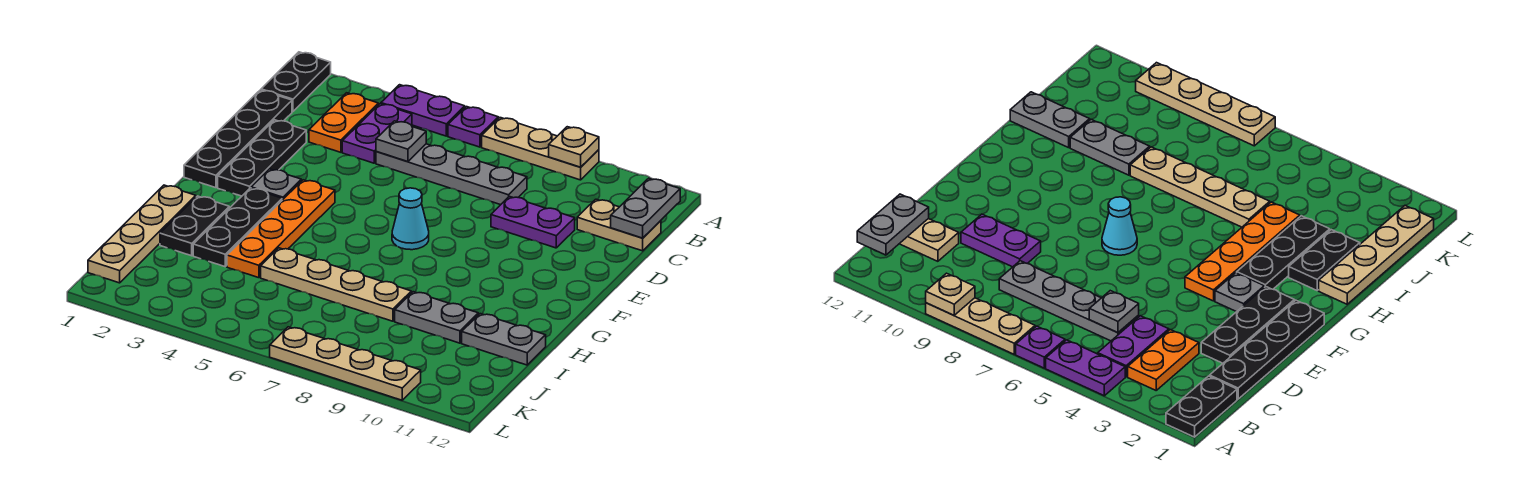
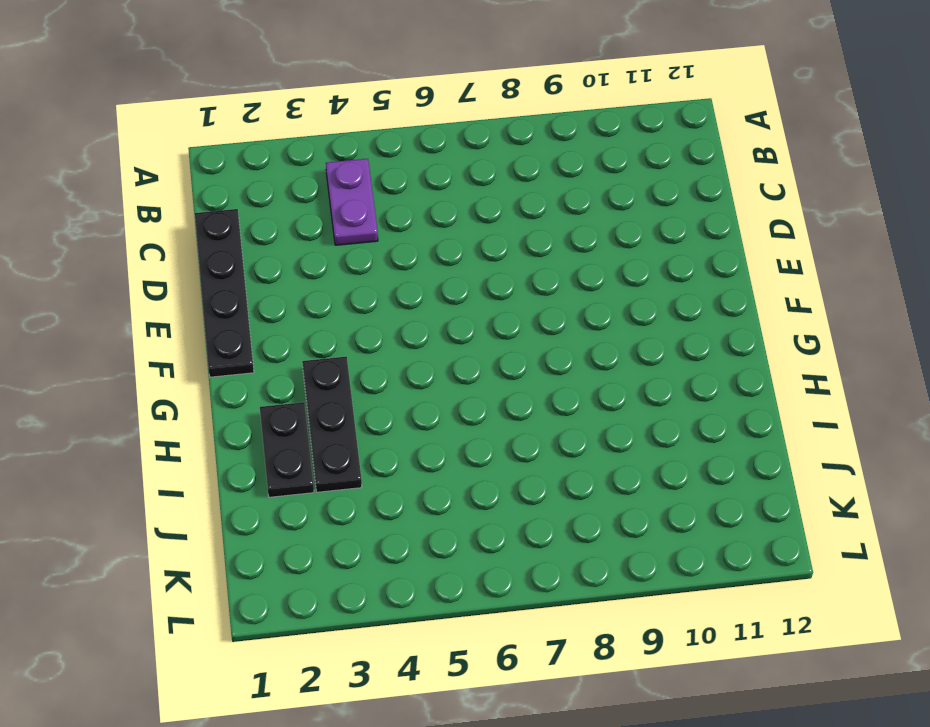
none -> black 1x2 plate [261,52,331,111]
none -> purple 1x2 plate [381,85,465,136]
none -> purple 1x1 plate [448,107,498,147]

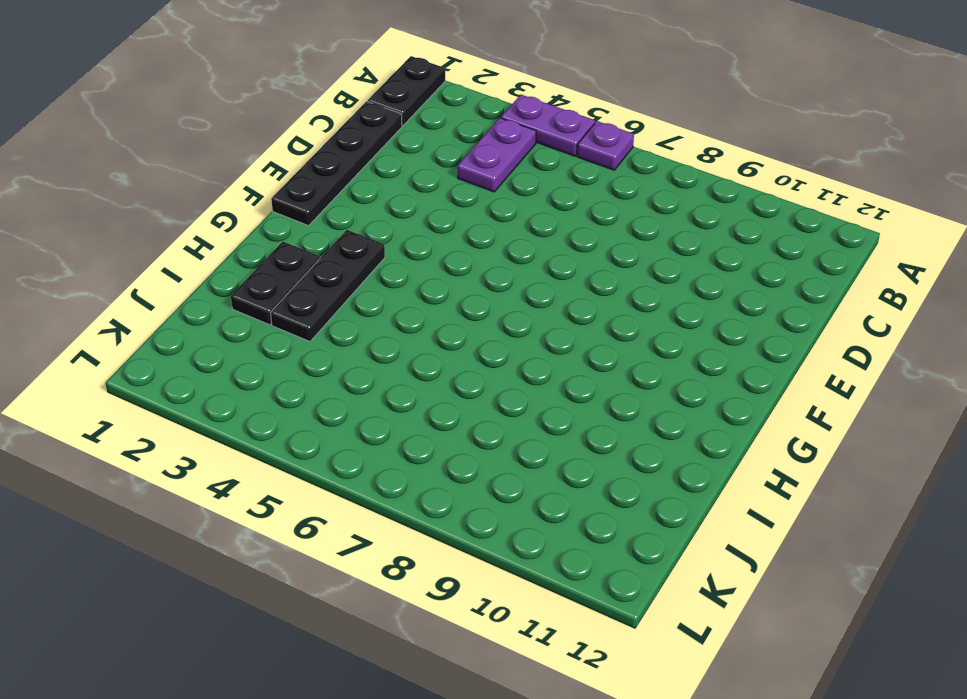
none -> tan 1x3 plate [482,118,599,180]
none -> orange 1x2 plate [309,93,378,152]
none -> grey 1x4 plate [376,144,527,205]

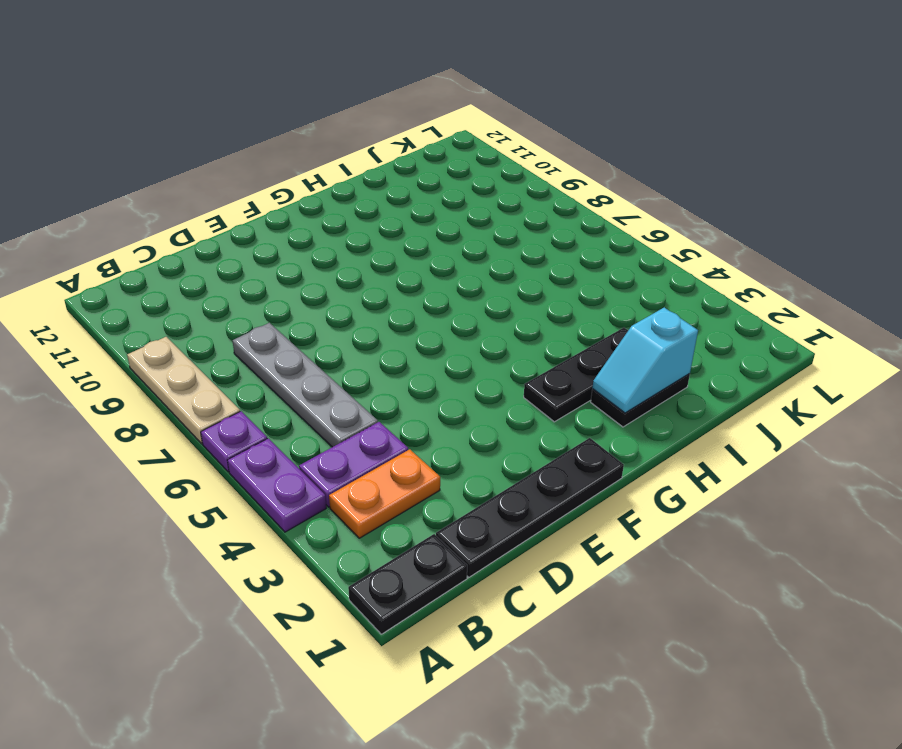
cyan 1x2 slope [592,307,698,413] -> none
none -> tan 1x2 plate [577,199,661,251]
none -> black 1x3 plate [218,120,306,196]
none -> purple 1x2 plate [491,196,575,248]

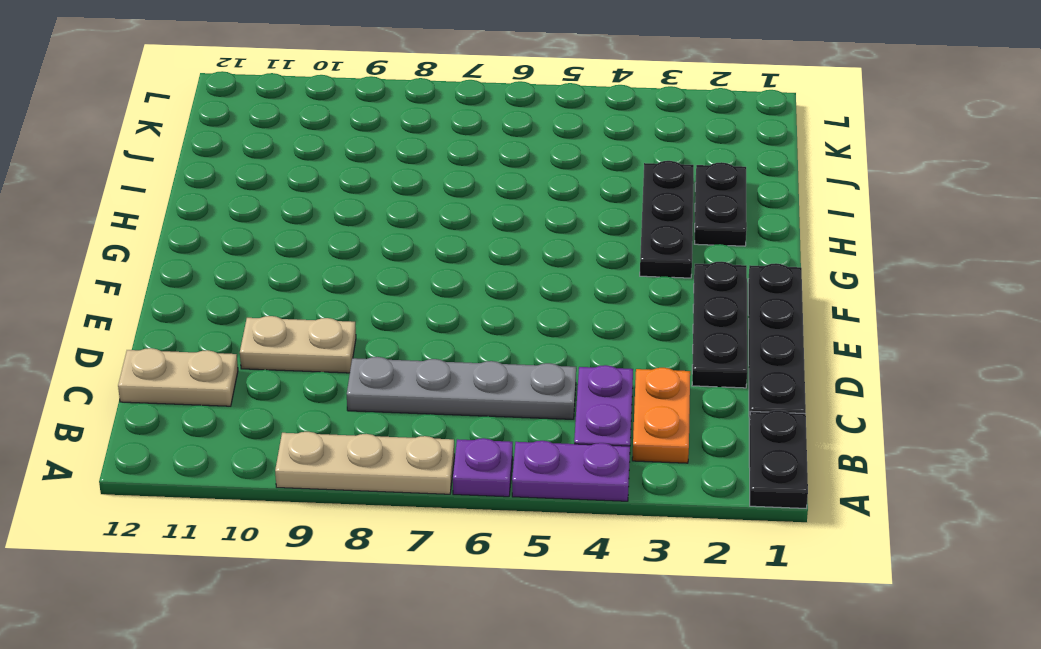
tan 1x2 plate [240,316,356,373] -> purple 1x2 plate [491,196,575,248]
none -> grey 1x1 plate [251,169,301,200]
none -> orange 1x4 plate [227,180,335,278]
none -> cyan 1x1 cone [392,188,429,250]

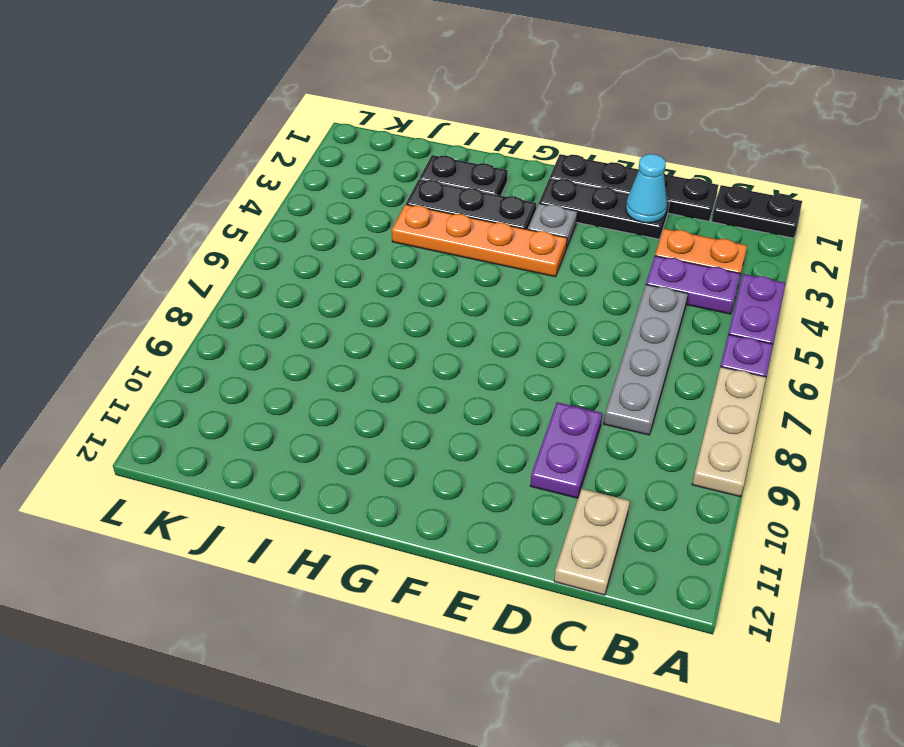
cyan 1x1 cone [626,154,667,223] -> cyan 1x1 cone moved to [392,188,429,250]
none -> tan 1x4 plate [88,185,196,283]
none -> tan 1x4 plate [261,248,411,321]
none -> grey 1x2 plate [395,292,478,343]

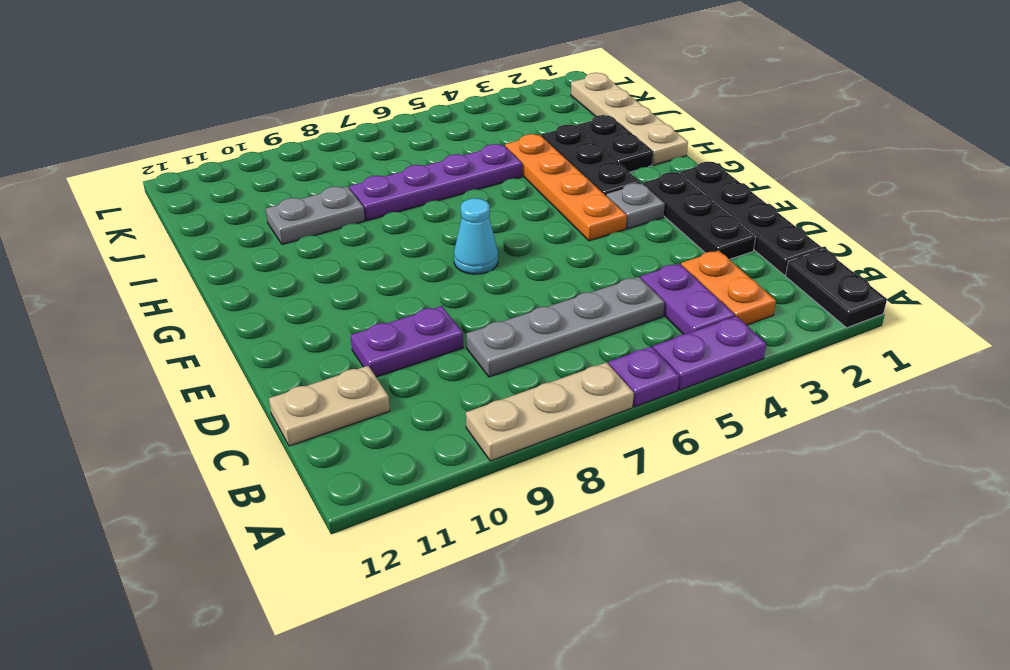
purple 1x4 plate [350,144,522,221] -> tan 1x4 plate [261,248,411,321]
none -> grey 1x2 plate [462,314,546,365]
none -> tan 1x4 plate [270,327,421,400]
none -> tan 1x1 plate [549,127,599,167]

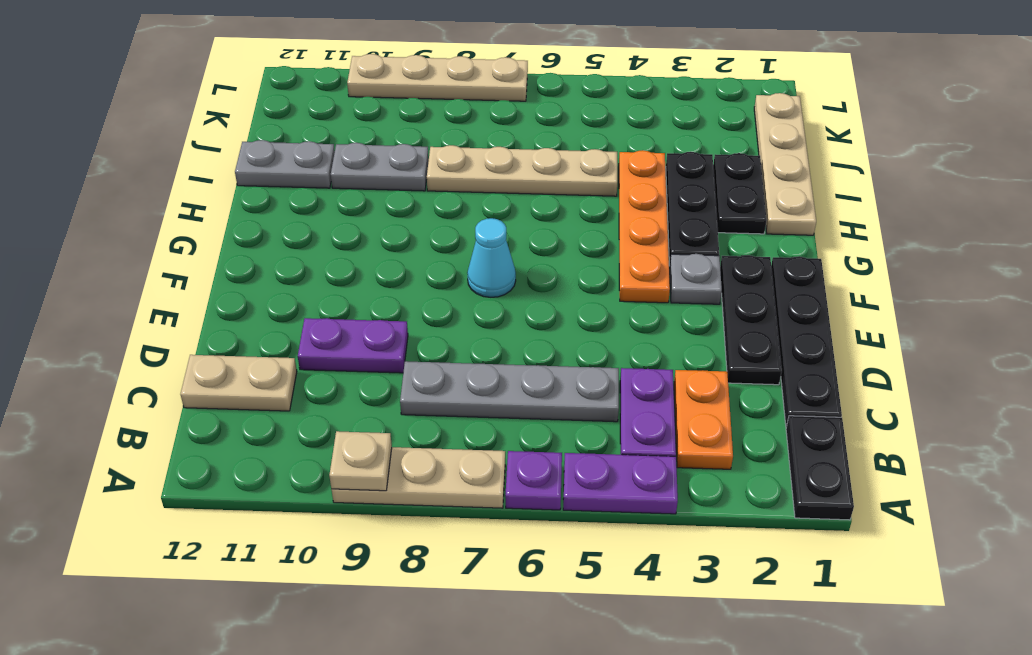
none -> grey 1x2 plate [611,178,680,238]
none -> grey 1x1 plate [376,121,426,162]

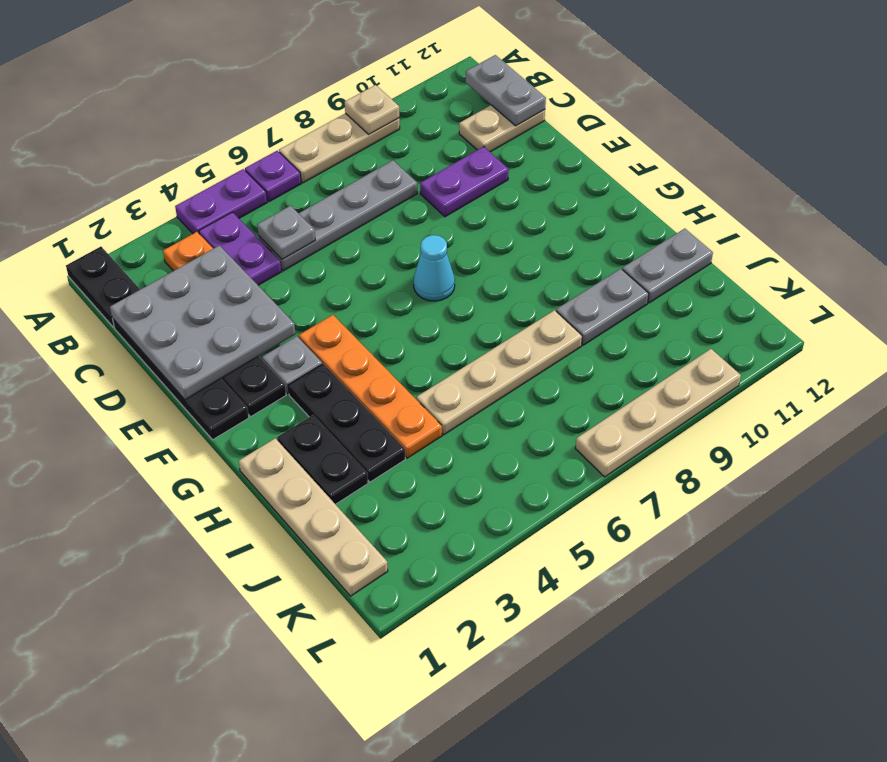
grey 3x3 plate [110,245,296,400] -> none

